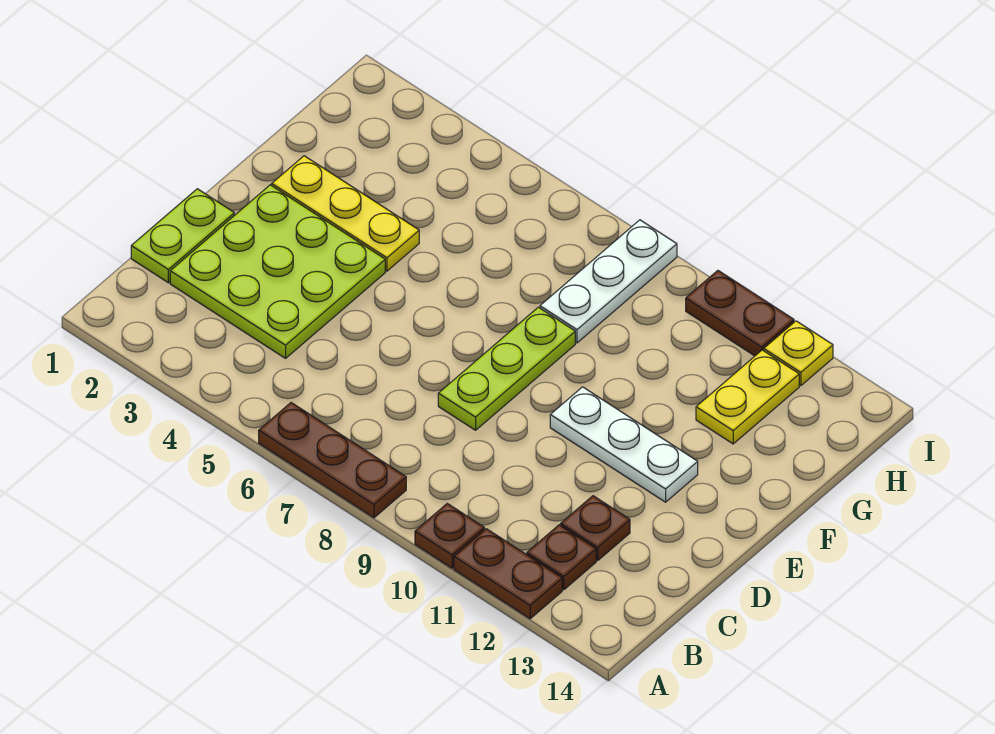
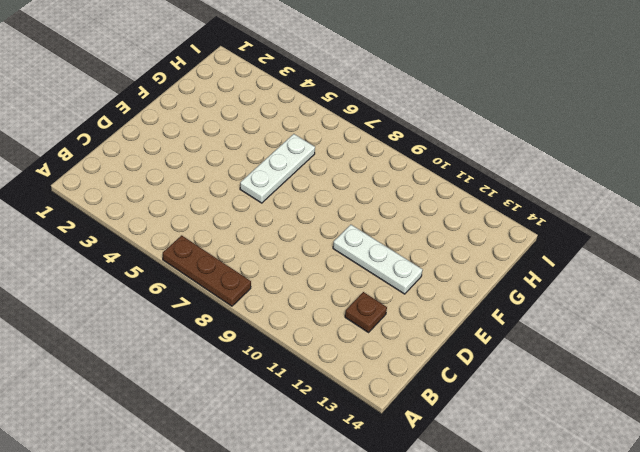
white 1x3 plate [240,134,315,203] -> white 1x3 plate moved to [540,220,677,343]
none -> brown 1x1 plate [415,504,484,568]
none -> brown 1x2 plate [454,529,562,619]
none -> brown 1x1 plate [527,525,596,589]

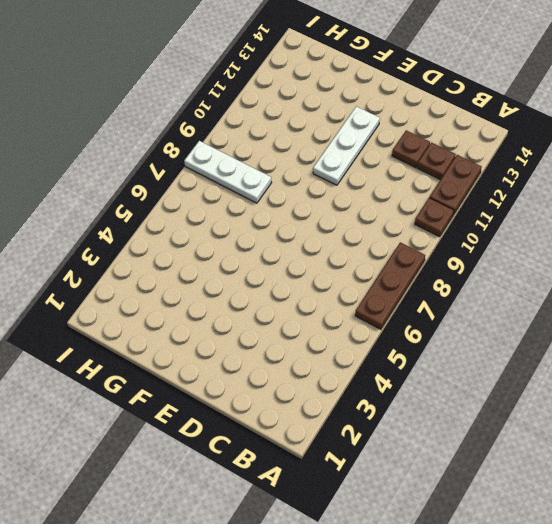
none -> lime 1x2 plate [131,189,234,283]
none -> lime 3x3 plate [170,185,385,358]
none -> lime 1x3 plate [438,307,575,430]

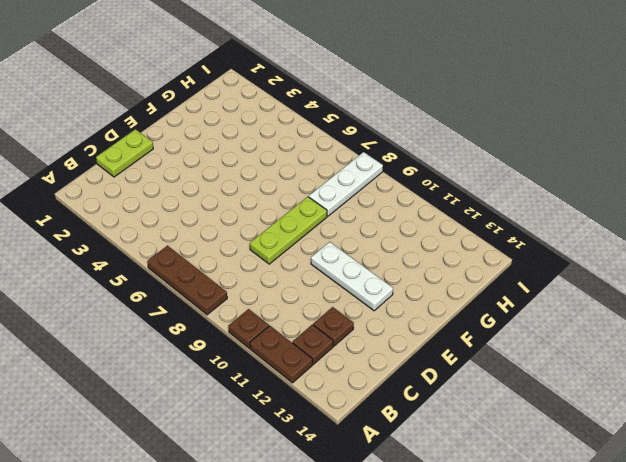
none -> lime 3x3 plate [170,185,385,358]
none -> yellow 1x3 plate [272,156,419,271]
none -> yellow 1x2 plate [696,350,799,444]

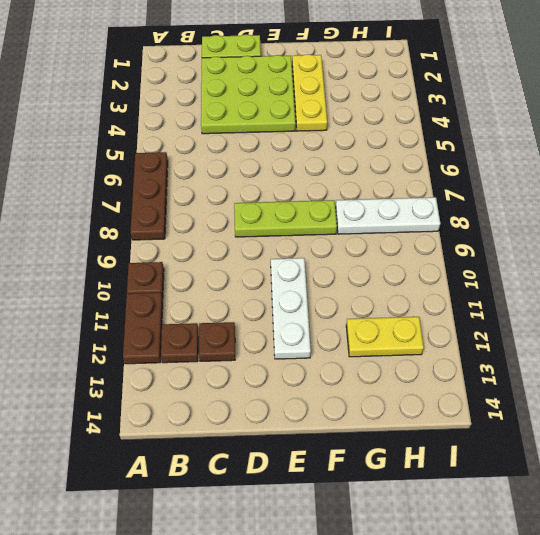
none -> brown 1x2 plate [686,271,794,356]
none -> yellow 1x1 plate [764,321,833,386]

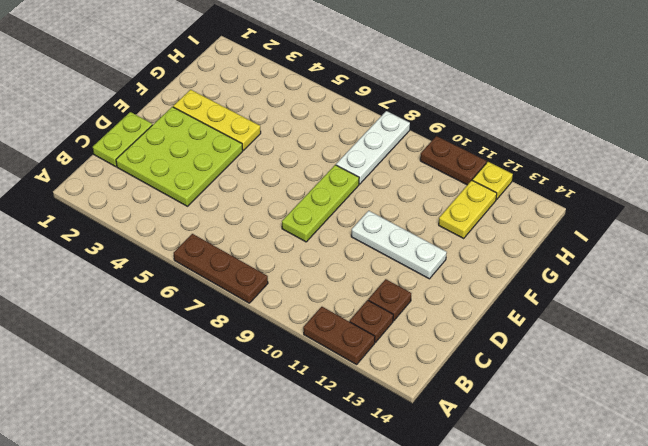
none -> brown 1x1 plate [415,504,484,568]

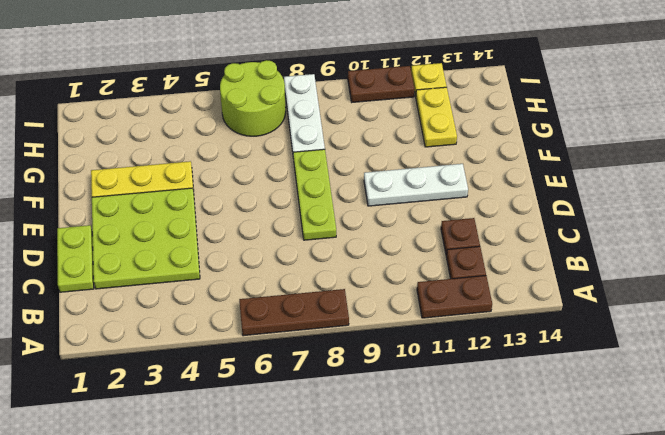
lime 2x2 round brick [220,60,286,136] -> none
none -> brown 1x1 plate [415,504,484,568]

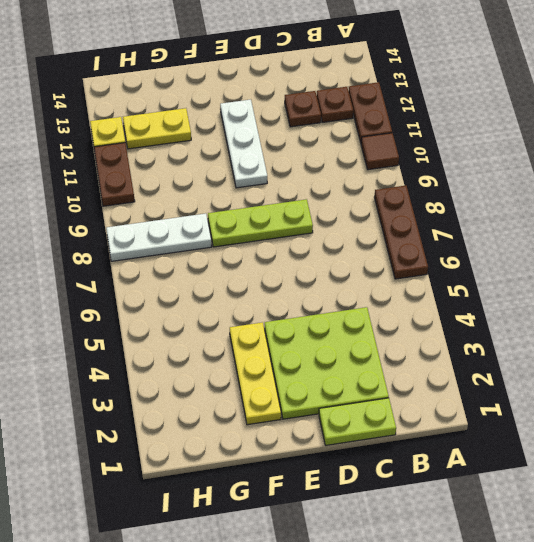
brown 1x1 tile [361,133,399,170] -> brown 1x1 plate [415,504,484,568]

